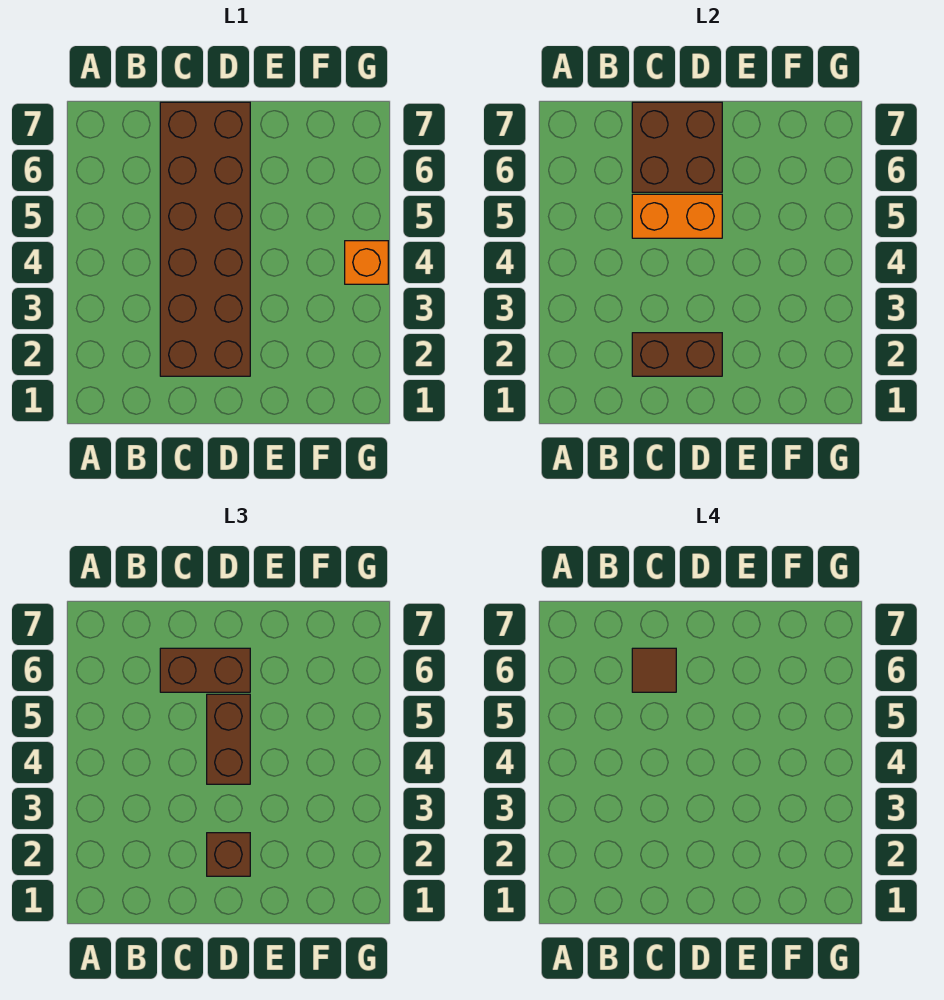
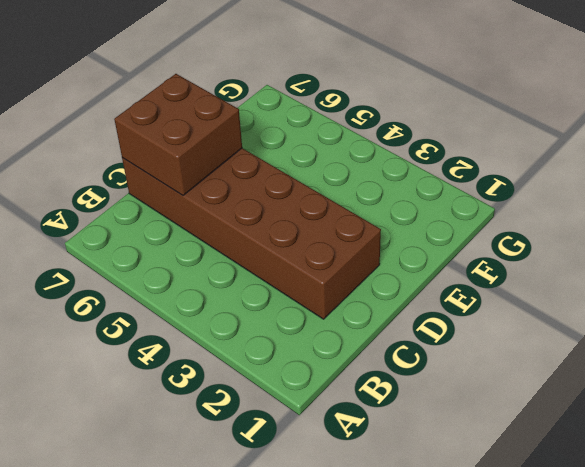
none -> orange 1x1 brick [345,241,388,284]
none -> brown 1x2 brick [632,333,722,376]

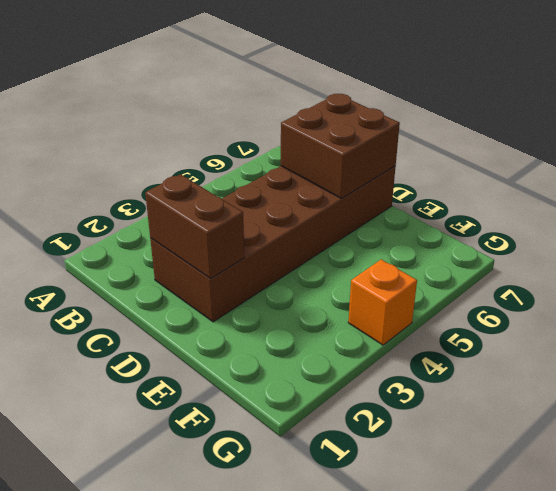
none -> orange 1x2 brick [632,194,722,238]
none -> brown 1x2 brick [160,648,250,692]

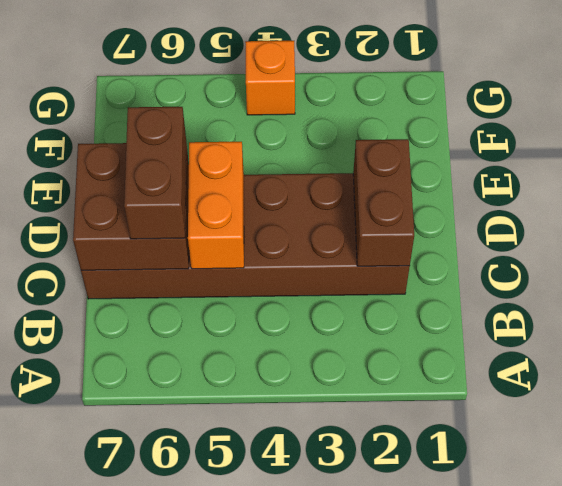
none -> brown 1x1 brick [207,833,250,876]
none -> brown 1x2 brick [207,694,250,784]

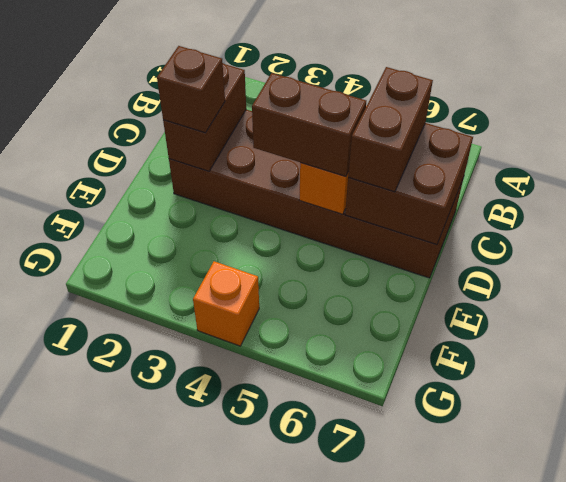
none -> brown 1x1 tile [632,648,676,692]

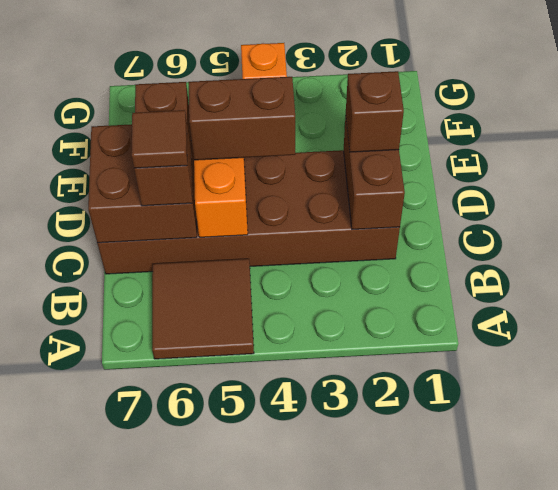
brown 2x2 tile [152,259,254,359] -> none

